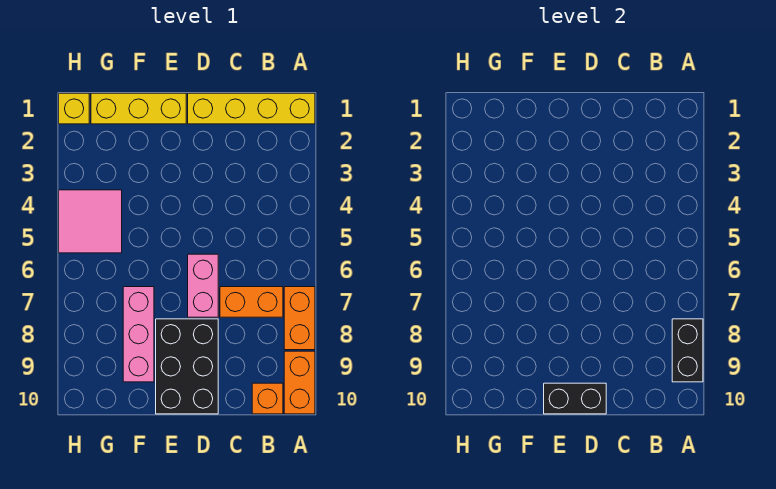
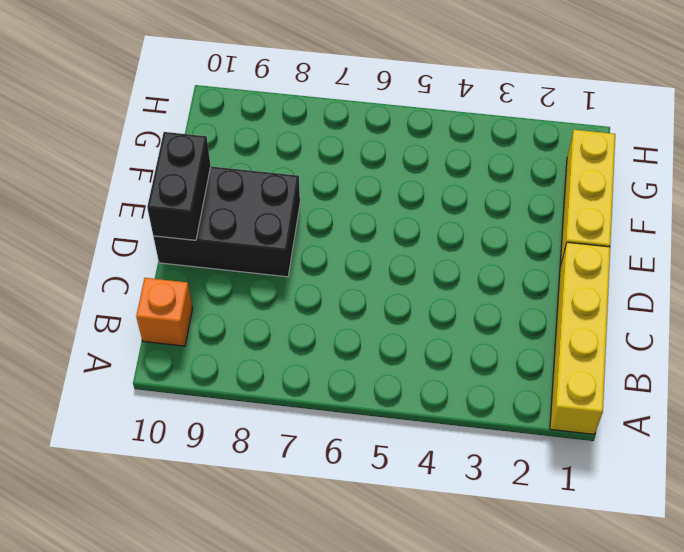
none -> orange 1x2 brick [284,287,315,350]
none -> orange 1x2 brick [284,351,315,414]
none -> orange 1x2 brick [220,287,283,317]

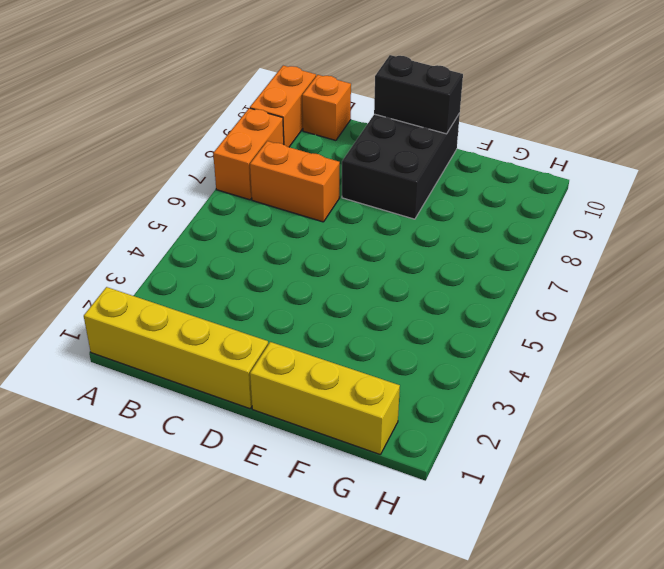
none -> pink 1x2 brick [188,254,218,317]
none -> pink 1x3 brick [123,287,154,382]
none -> pink 2x2 tile [59,190,122,253]

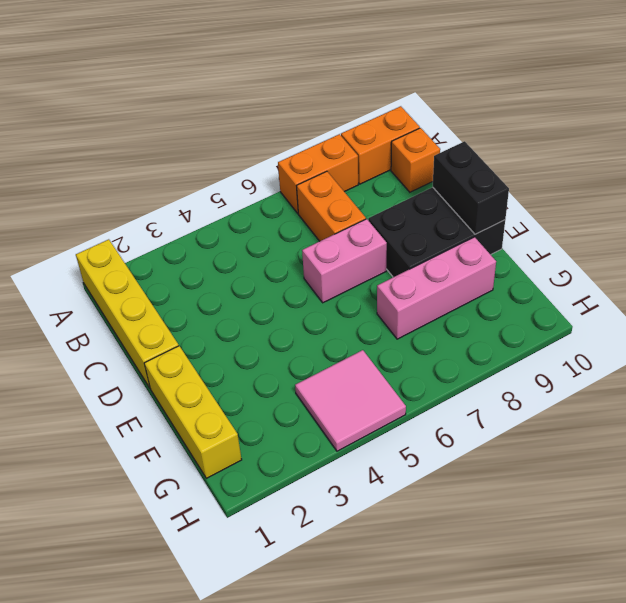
none -> yellow 1x1 brick [59,93,89,124]
none -> black 1x2 brick [672,319,703,382]

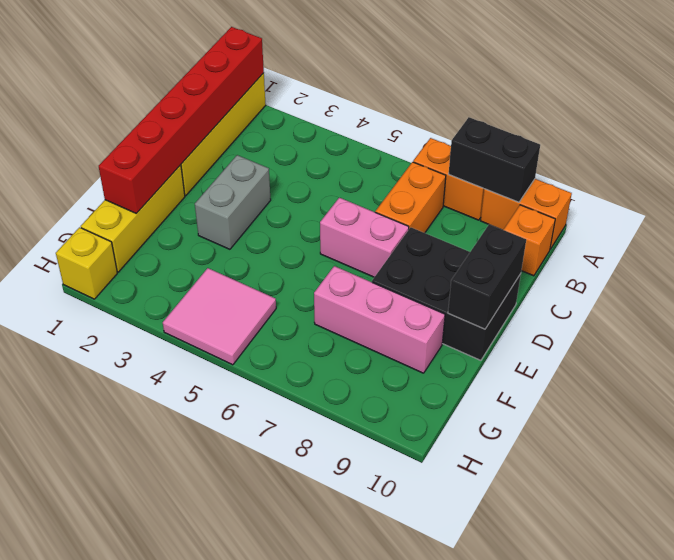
red 1x6 brick [99,27,264,213] -> none
grey 1x2 brick [195,155,271,249] -> none

